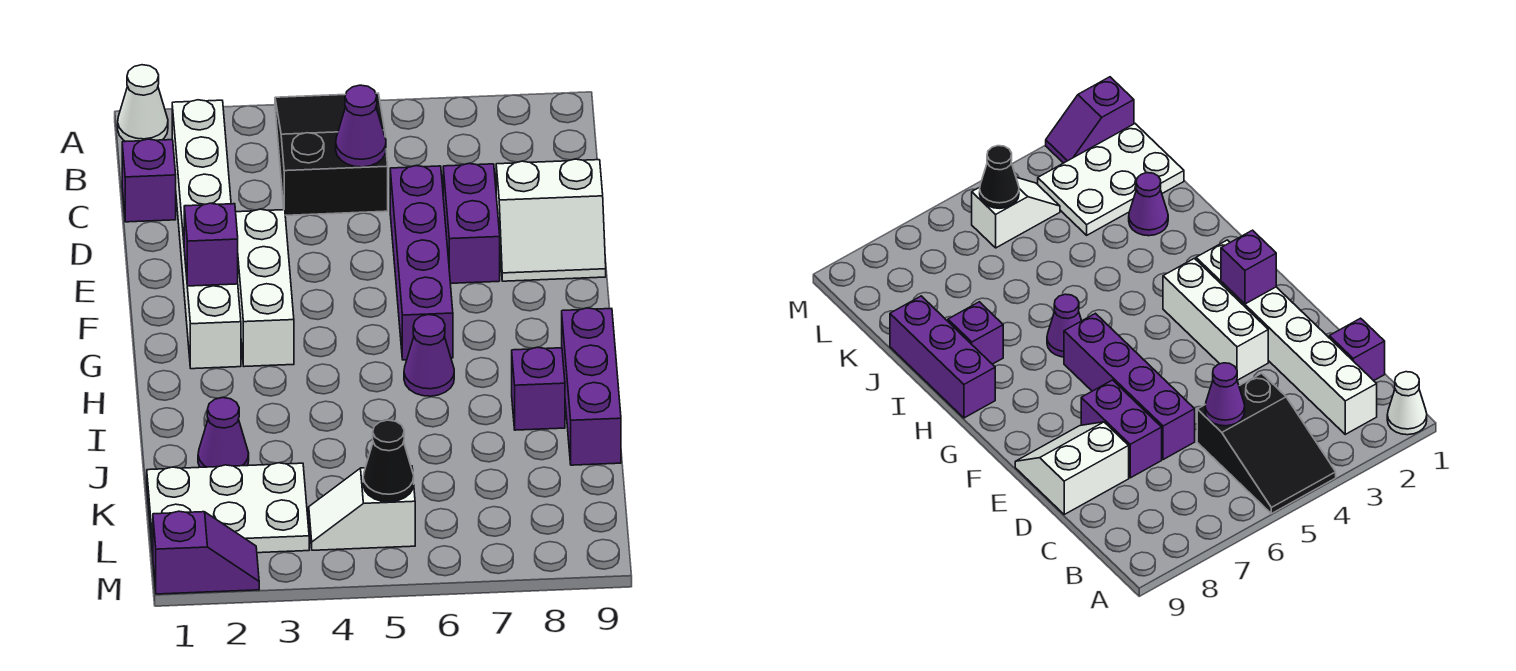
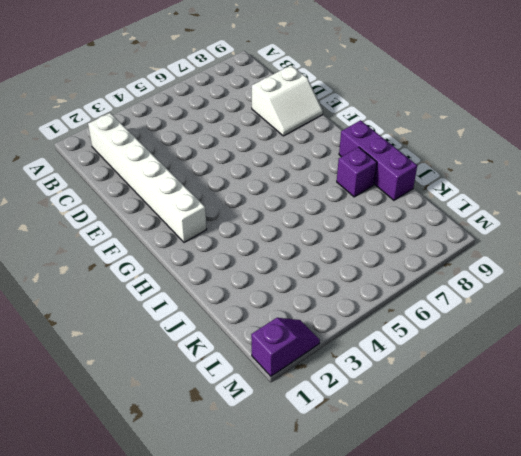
none -> white 1x1 cone [118,65,168,142]
none -> black 2x3 slope [275,93,388,215]
none -> purple 1x1 brick [122,139,176,222]

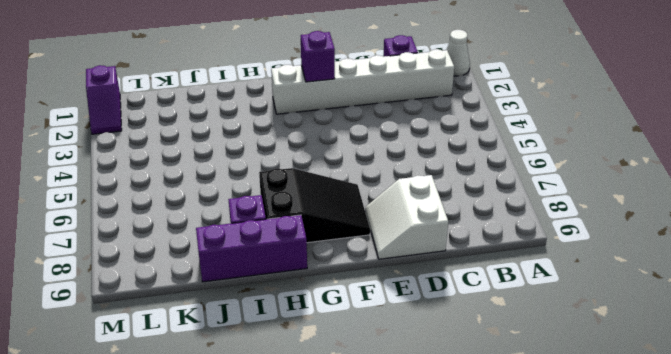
black 2x3 slope [259,168,370,243] -> black 2x3 slope moved to [275,93,388,215]
none -> purple 1x4 brick [390,166,453,360]
none -> purple 1x2 brick [443,163,500,283]
none -> white 1x3 brick [236,209,294,367]

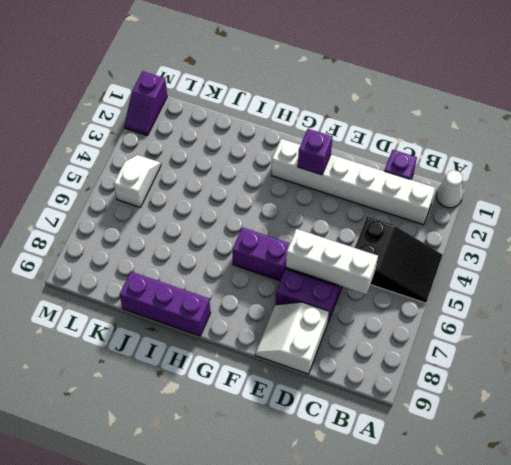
white 1x3 brick [286,229,378,294] -> white 1x3 brick moved to [236,209,294,367]
none -> purple 1x1 cone [404,315,454,396]
none -> purple 1x1 brick [512,347,565,430]
none -> purple 1x1 cone [198,398,249,467]

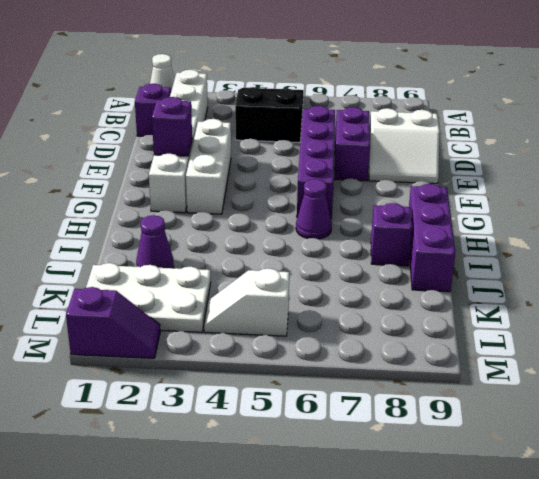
none -> purple 1x1 cone [336,85,386,167]
none -> black 1x1 cone [363,420,414,502]

